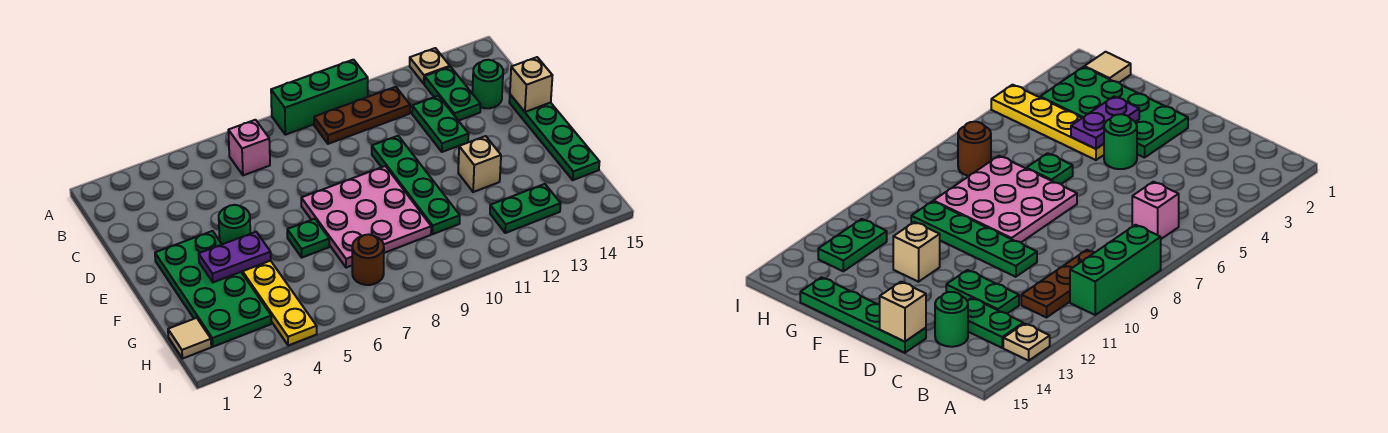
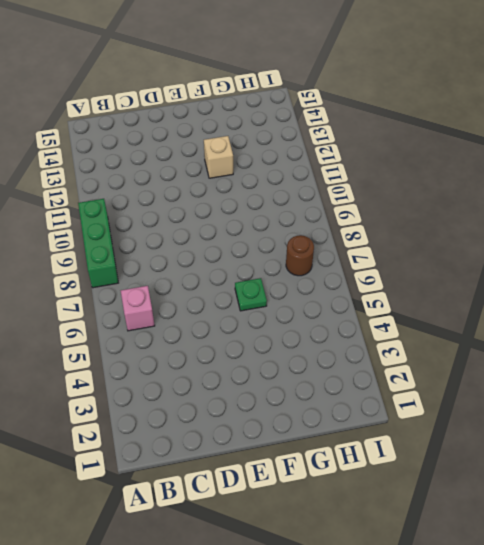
none -> tan 1x1 plate [410,48,450,84]
none -> brown 1x3 plate [314,87,410,144]
none -> green 1x2 plate [424,67,480,121]

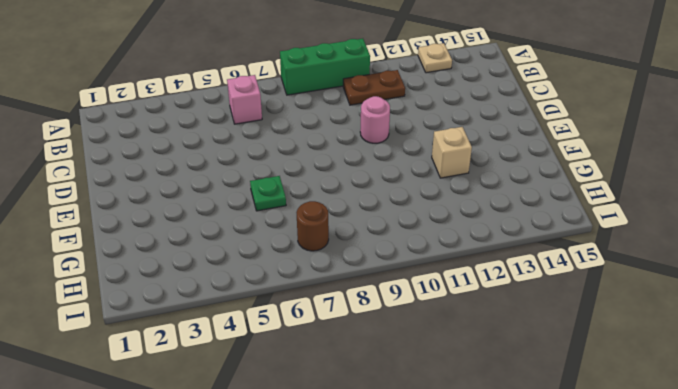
brown 1x2 plate [343,70,405,105] -> brown 1x3 plate [314,87,410,144]
pink 1x1 round brick [360,96,390,143] -> green 1x4 plate [372,136,460,234]
none -> green 1x2 plate [424,67,480,121]
none -> green 1x2 plate [412,96,469,152]
none -> green 1x1 round brick [472,60,503,108]

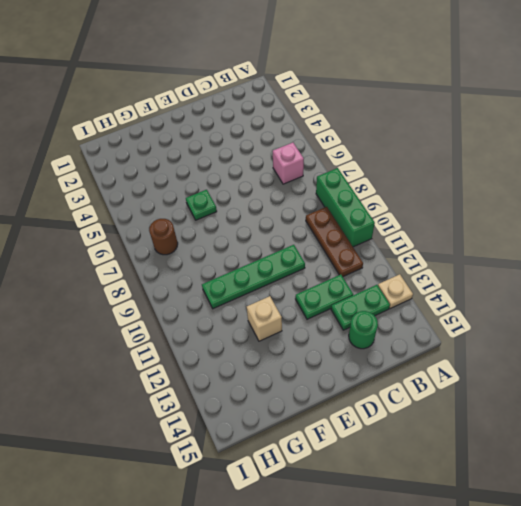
none -> green 1x4 plate [509,95,599,180]
none -> green 2x4 plate [155,231,271,347]
none -> green 1x1 round brick [219,205,250,244]

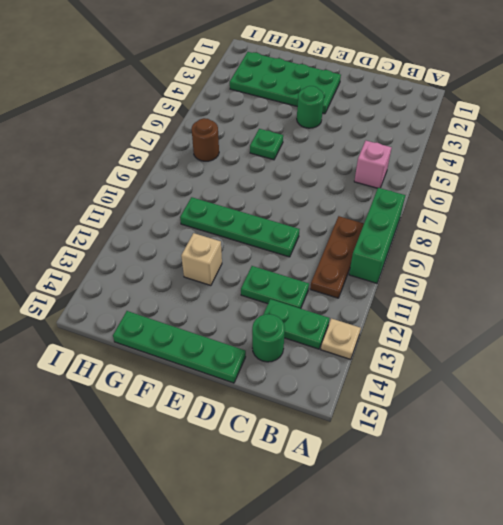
none -> pink 3x3 plate [301,166,431,268]
none -> yellow 1x4 plate [242,261,317,346]
none -> tan 1x1 tile [168,318,211,359]

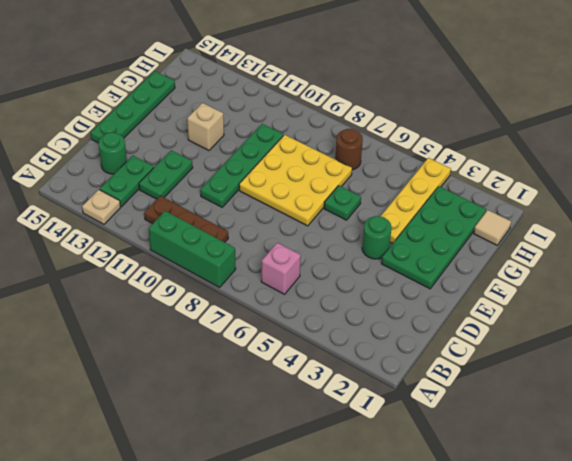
yellow 3x3 plate [239,135,352,226] -> pink 3x3 plate [301,166,431,268]
none -> green 1x2 plate [490,184,561,233]
none -> tan 1x1 brick [510,57,552,112]
none -> purple 1x2 plate [199,232,271,282]

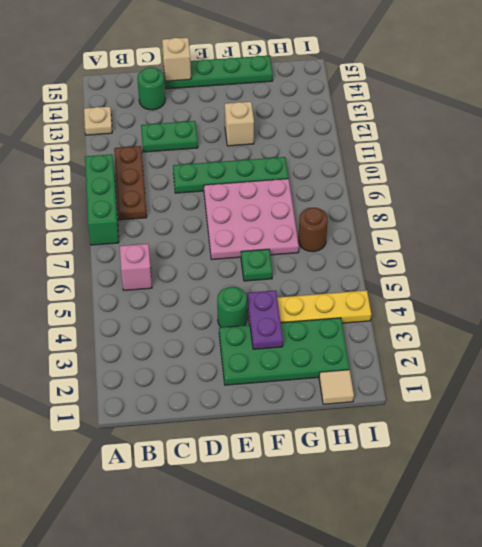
none -> green 1x2 plate [424,67,480,121]
none -> green 1x2 plate [490,184,561,233]

